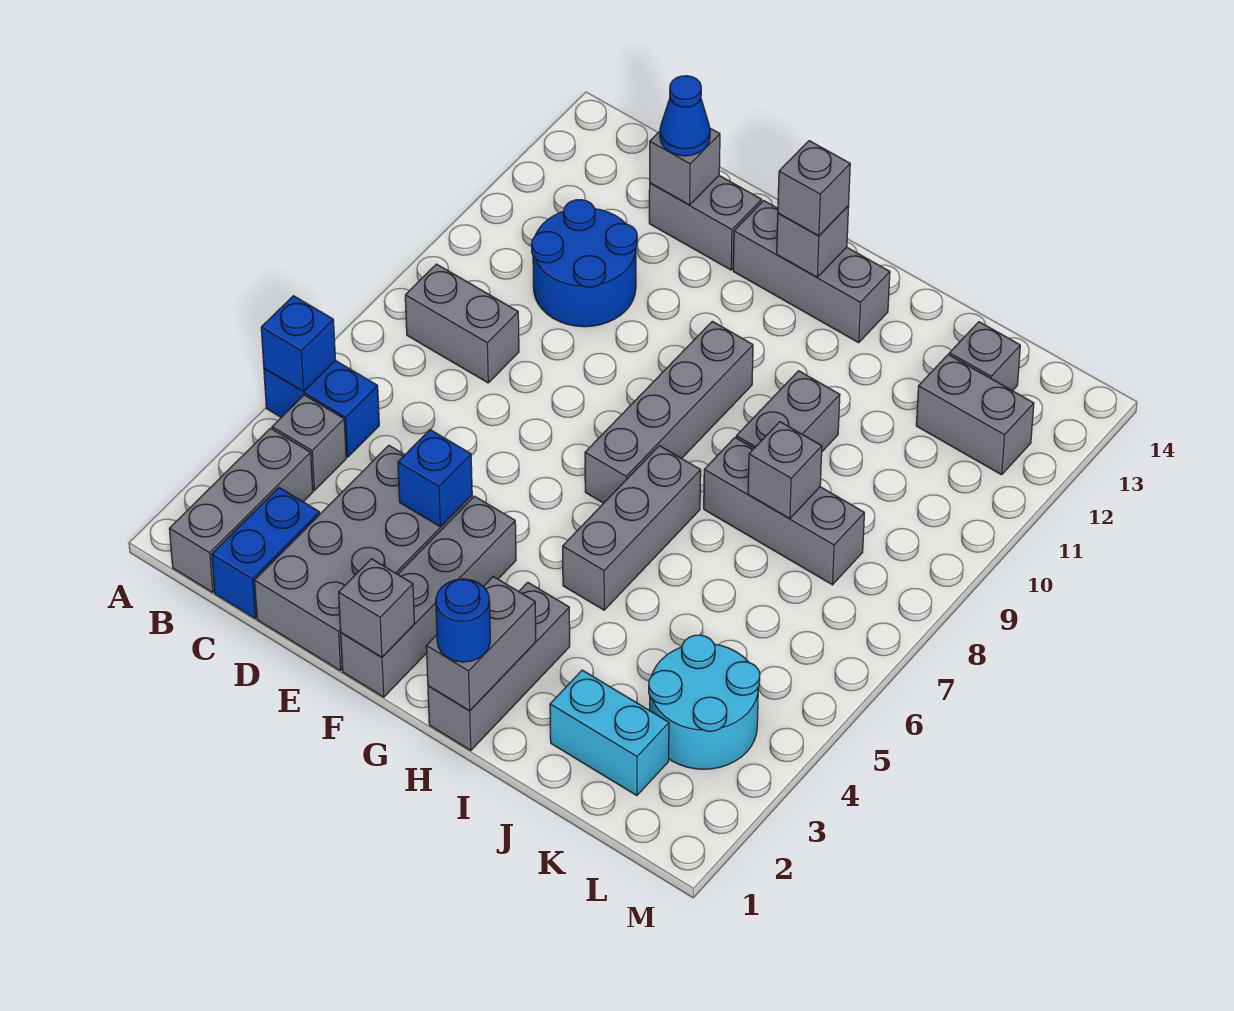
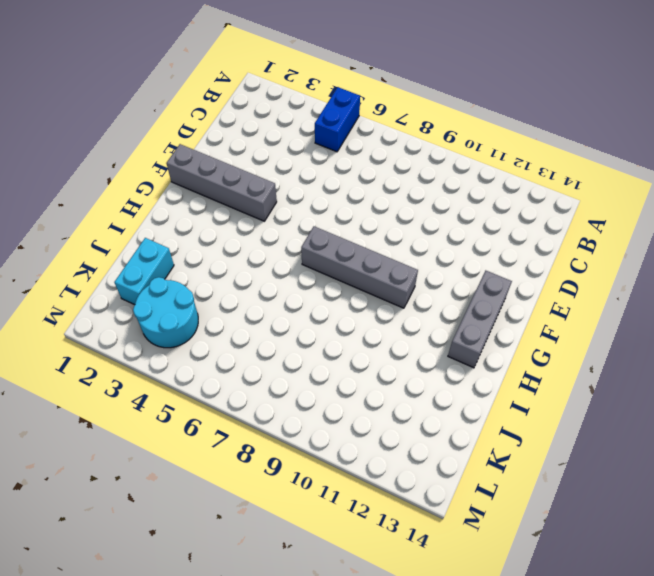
none -> grey 1x3 brick [169,428,313,592]
none -> grey 1x1 brick [272,395,346,490]
none -> grey 1x2 brick [405,264,519,383]

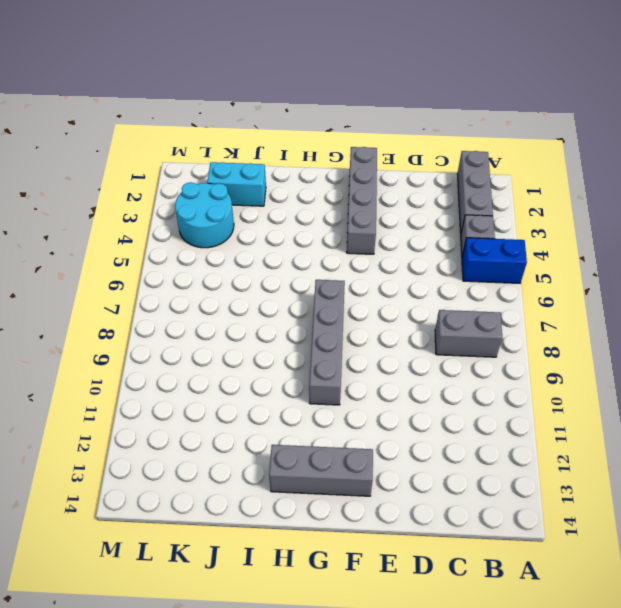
none -> blue 1x2 brick [212,488,319,618]
none -> blue 2x2 round brick [531,200,637,327]
none -> grey 2x4 brick [255,445,472,671]

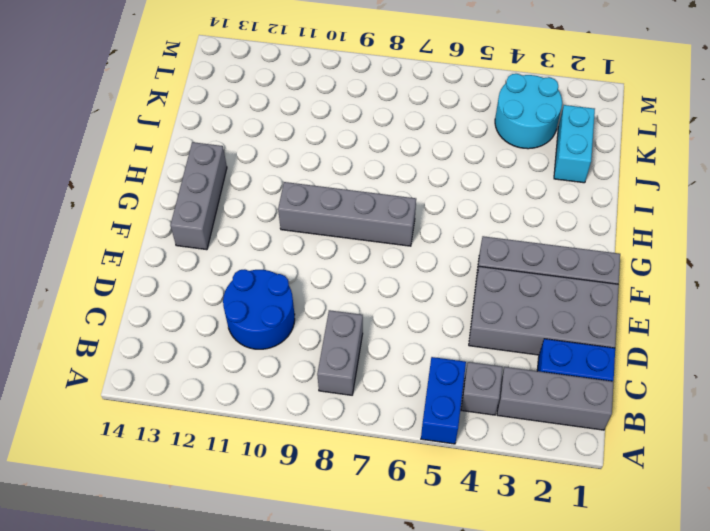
none -> grey 1x2 brick [649,176,762,270]
none -> grey 1x3 brick [428,582,570,750]
none -> grey 1x3 brick [563,446,701,610]

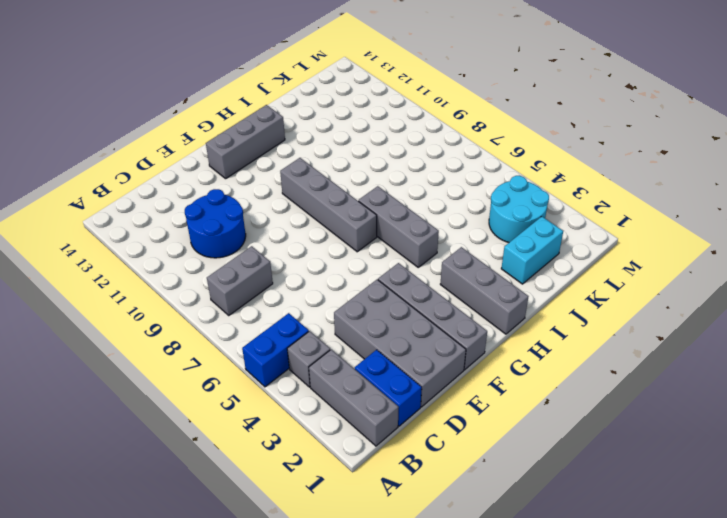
none -> grey 1x2 brick [649,176,762,270]
none -> grey 1x3 brick [704,438,864,585]
none -> grey 1x2 brick [736,371,840,451]

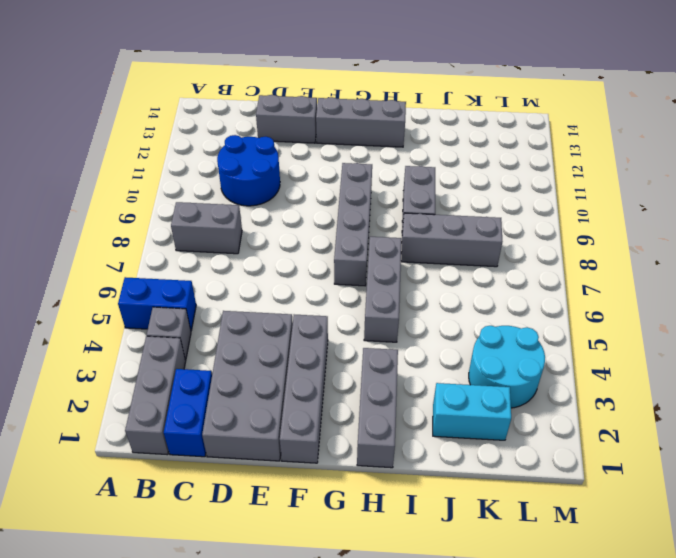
none -> grey 1x2 brick [916,355,1034,475]
none -> grey 1x1 brick [949,322,1020,391]
none -> blue 1x1 brick [261,296,335,392]

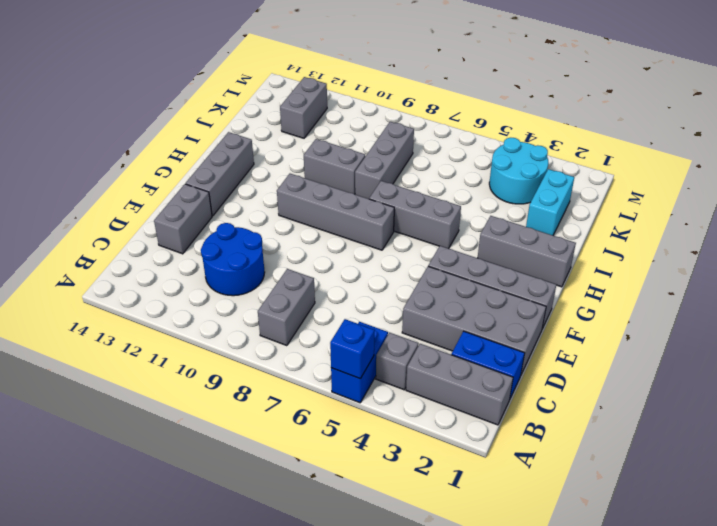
none -> grey 1x1 brick [949,322,1020,391]
none -> grey 1x1 brick [650,128,720,205]
none -> blue 1x1 brick [398,430,472,527]

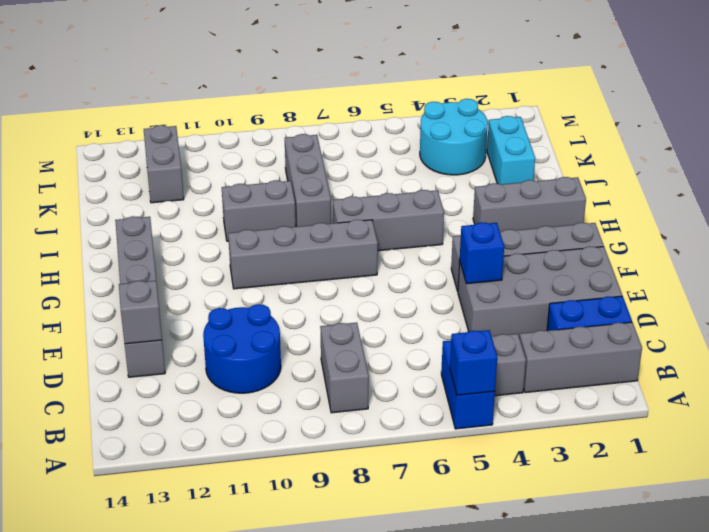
none -> grey 1x1 brick [949,322,1020,391]
none -> grey 1x1 brick [339,559,415,657]
none -> grey 1x1 brick [777,206,849,277]

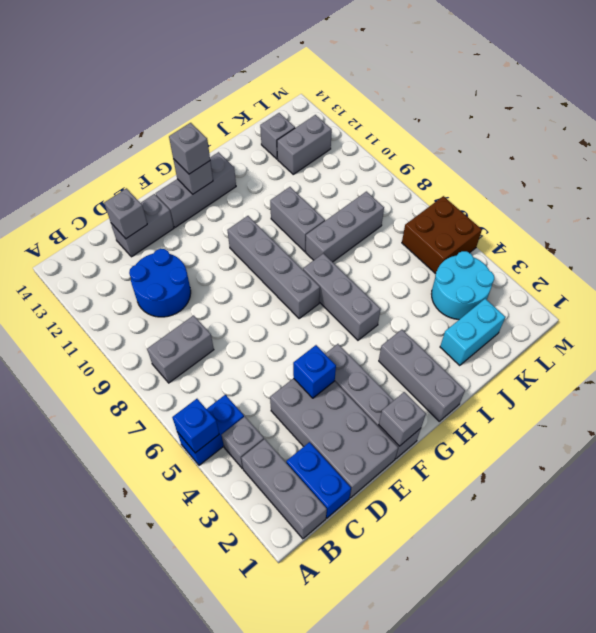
brown 2x2 brick [402,196,482,274] -> none
none -> grey 1x2 brick [426,577,536,711]
none -> grey 1x1 brick [748,422,822,519]
none -> blue 1x1 cone [660,76,710,156]

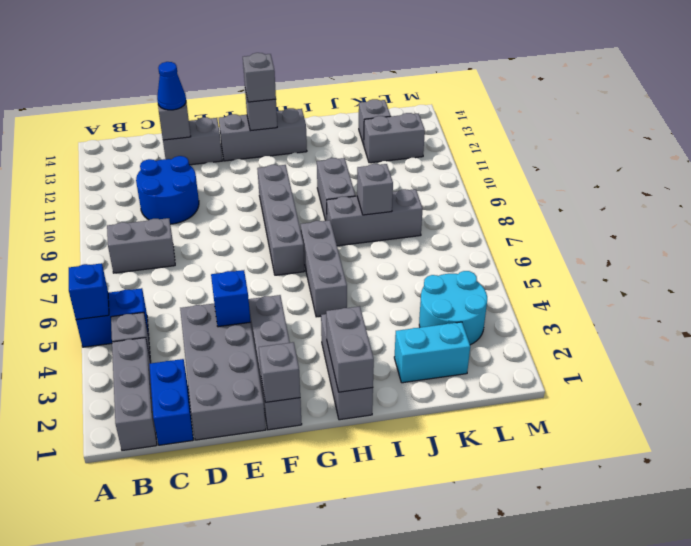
none -> blue 1x1 round brick [436,579,490,662]

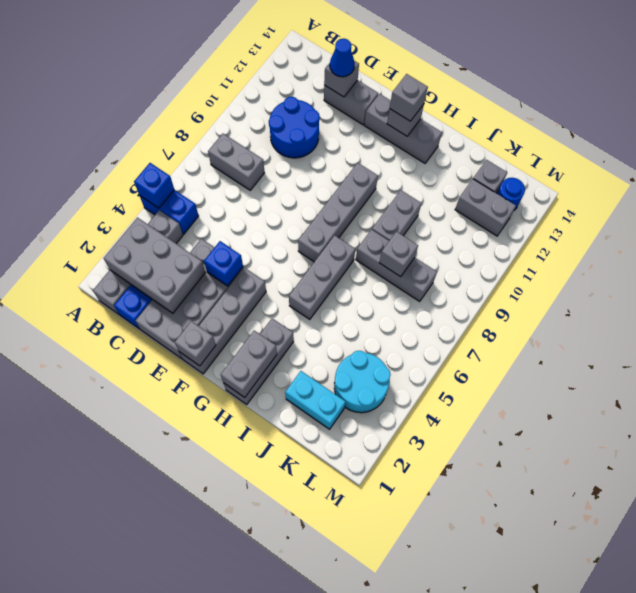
grey 2x3 brick [104,218,205,313] -> none
blue 1x1 round brick [497,178,525,210] -> blue 1x1 round brick moved to [436,579,490,662]

